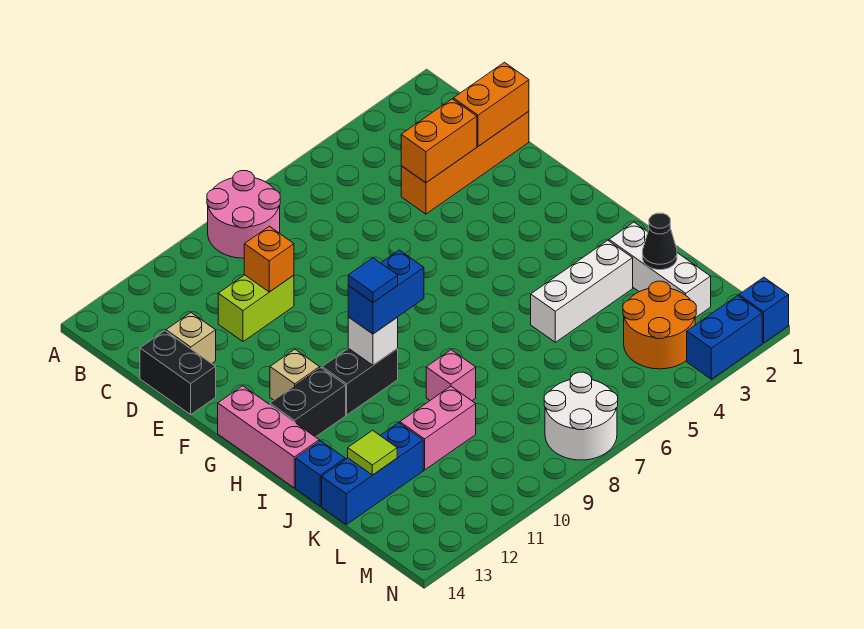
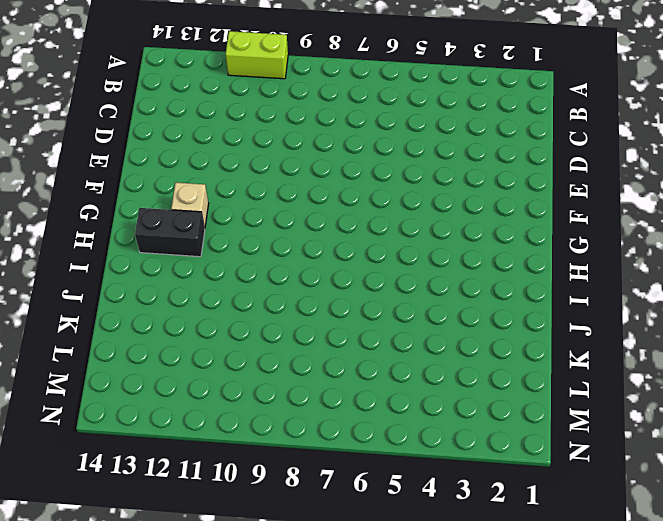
lime 1x2 brick [226,31,288,79] -> lime 1x2 brick moved to [218,275,294,342]
none -> pink 2x2 round brick [207,171,280,258]
none -> orange 1x4 brick [401,111,529,214]
none -> tan 1x1 brick [166,313,216,364]

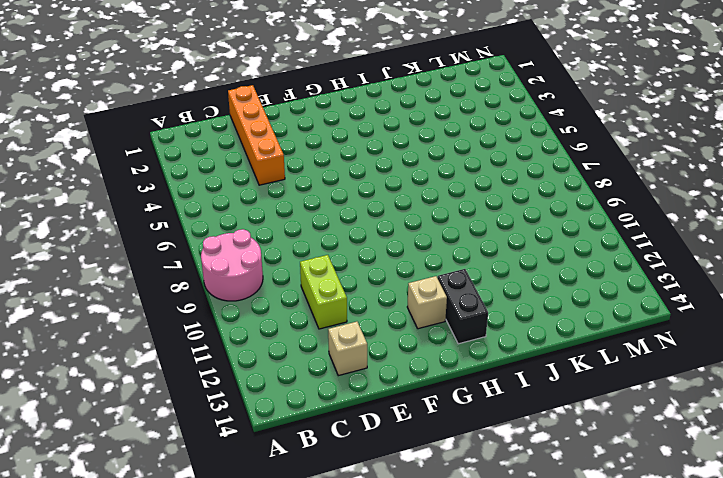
none -> black 1x2 brick [140,331,216,415]
none -> pink 1x3 brick [218,386,319,488]
none -> black 1x2 brick [322,348,398,415]

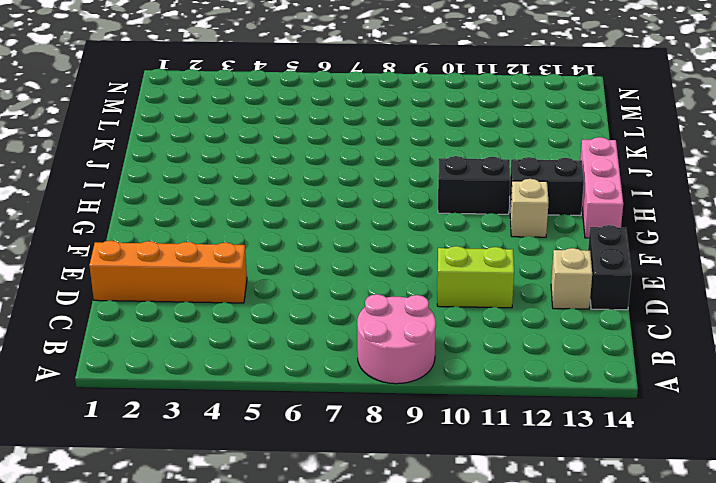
none -> white 1x3 brick [609,222,711,318]
none -> white 1x3 brick [531,240,633,342]
none -> pink 1x1 brick [426,350,476,401]

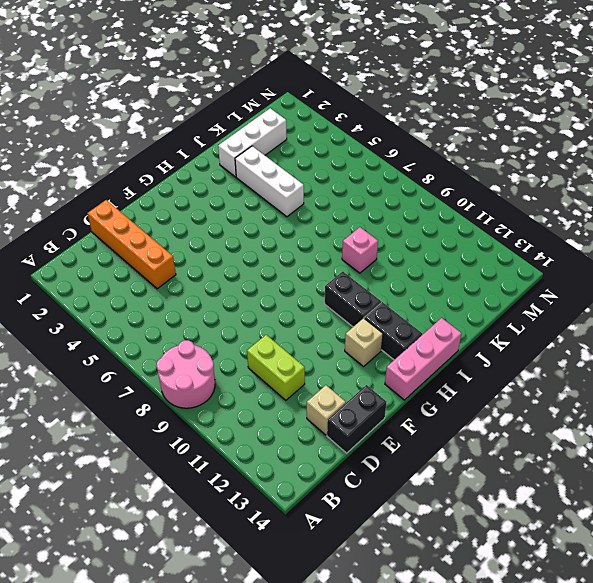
none -> blue 1x1 brick [296,441,345,506]
none -> pink 1x2 brick [400,386,476,470]
none -> blue 1x3 brick [322,423,423,525]

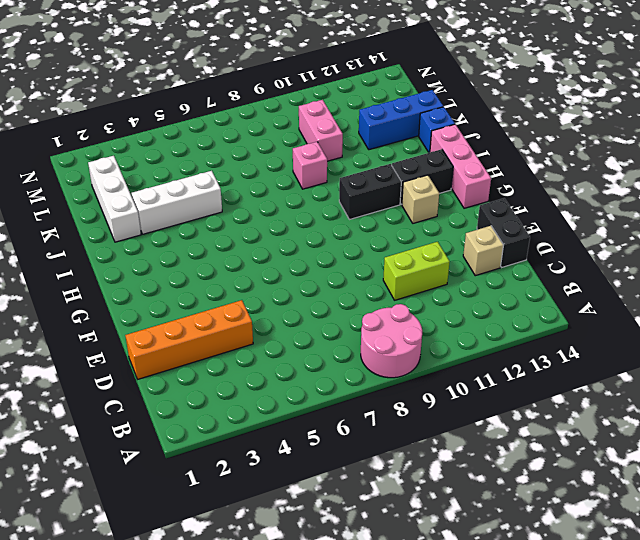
pink 1x2 brick [299,100,343,161] -> pink 1x2 brick turned to [400,386,476,470]
none -> orange 2x2 round brick [623,281,696,369]
none -> white 2x2 round brick [544,372,618,460]
none -> blue 1x1 brick [739,277,789,343]

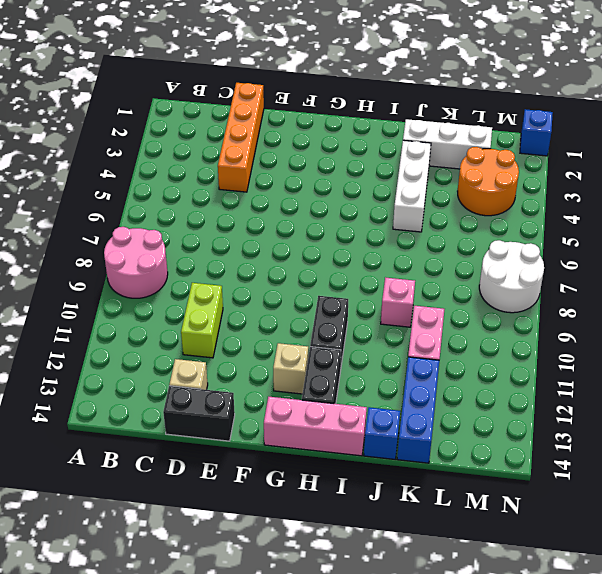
none -> blue 1x2 brick [687,296,762,379]
none -> orange 1x2 brick [453,62,529,146]
none -> orange 1x2 brick [401,99,477,183]

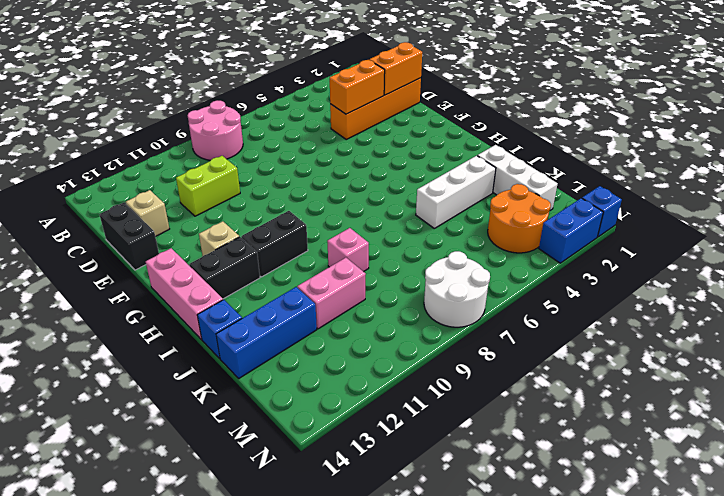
none -> orange 1x1 brick [244,226,294,292]
none -> white 1x1 brick [348,317,398,365]
none -> black 1x1 cone [643,213,677,270]

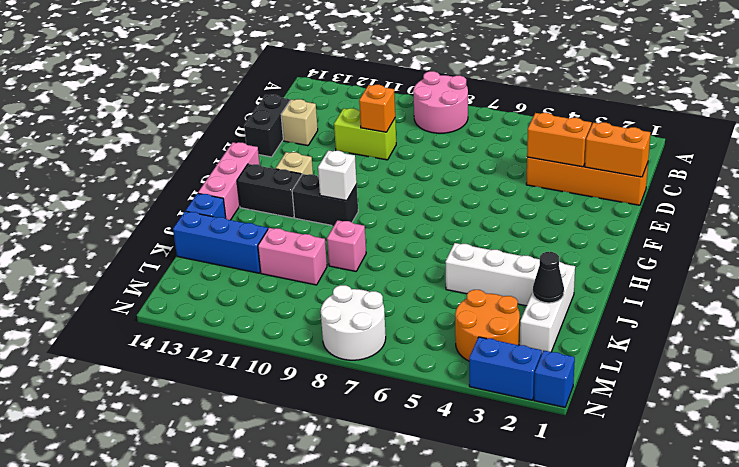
none -> lime 1x1 tile [348,430,397,475]
none -> blue 1x2 brick [348,250,424,334]
none -> blue 1x1 tile [348,258,398,302]

